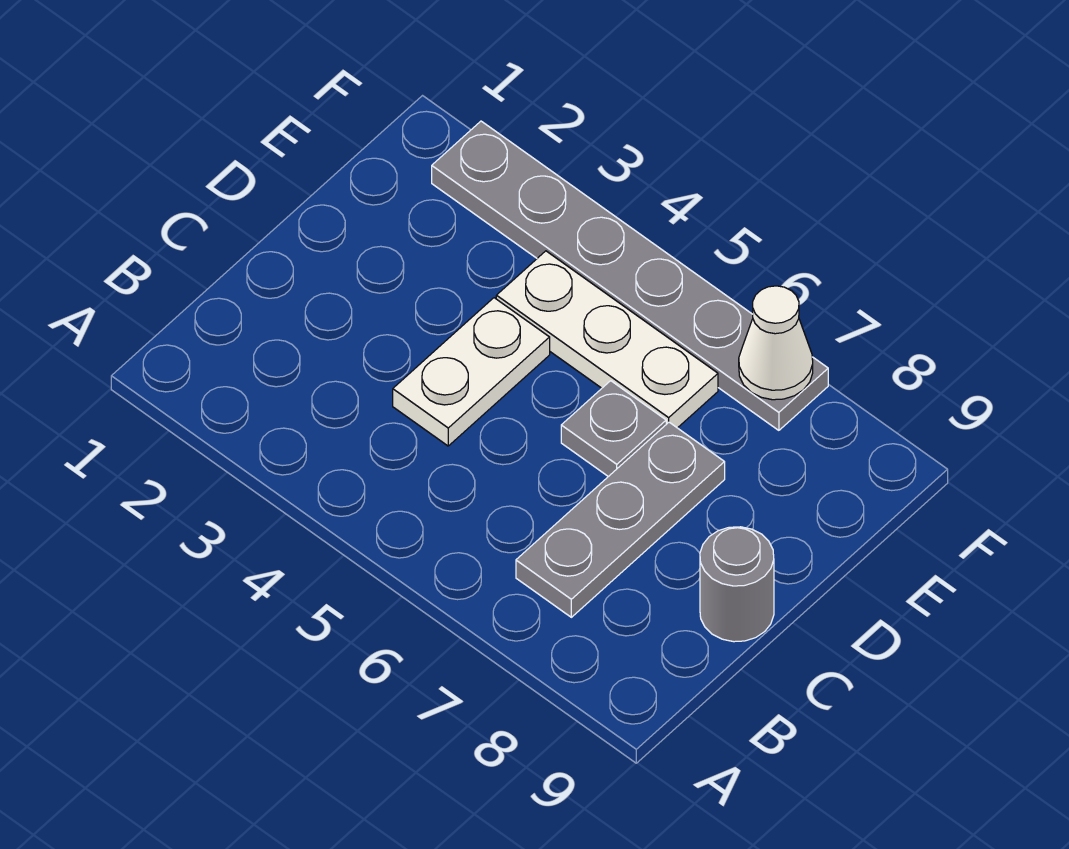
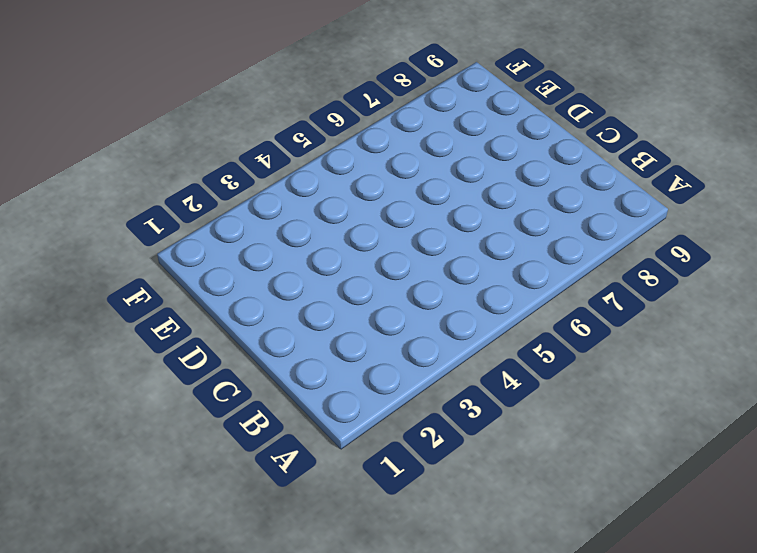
none -> grey 1x3 plate [516,422,725,617]
none -> white 1x2 plate [393,298,550,446]

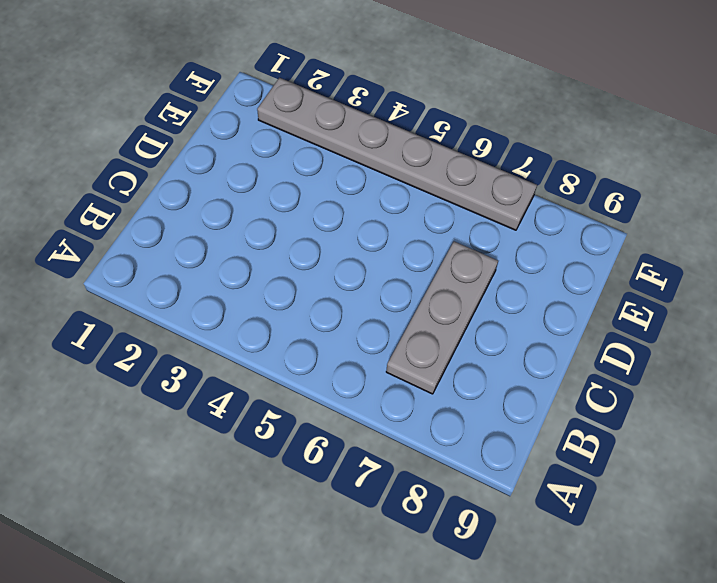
none -> white 1x2 plate [393,298,550,446]
none -> grey 1x1 round brick [700,527,774,642]

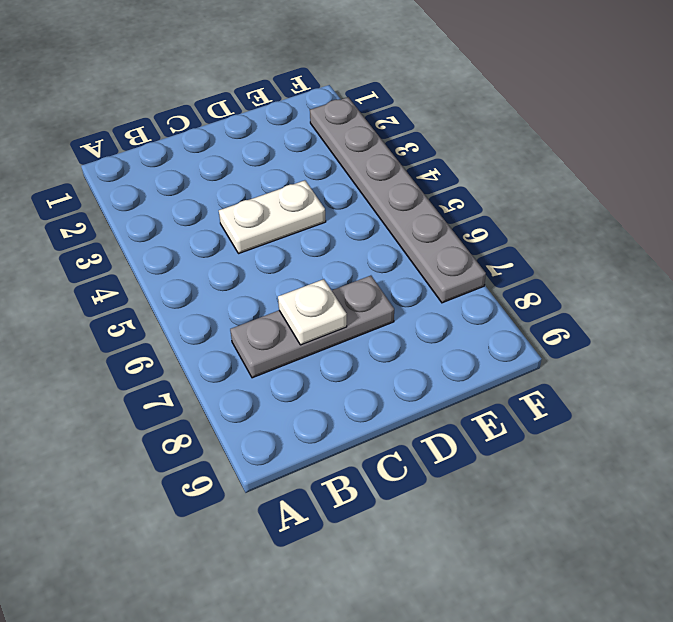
white 1x1 plate [278,279,347,345] -> none
none -> grey 1x1 round brick [700,527,774,642]
none -> grey 1x1 plate [561,381,666,477]

